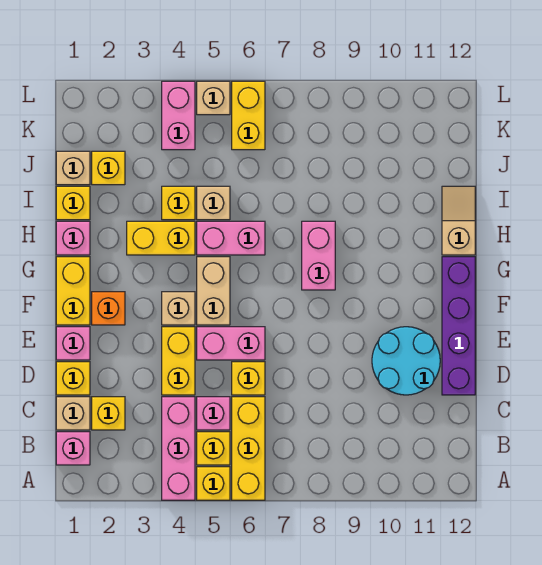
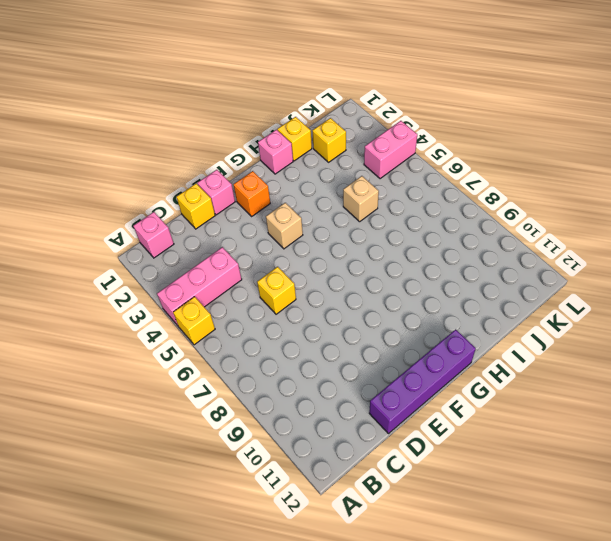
none -> yellow 1x3 brick [232,397,265,500]
none -> yellow 1x1 brick [197,432,230,465]
none -> tan 1x1 brick [56,397,90,430]
none -> yellow 1x1 brick [92,397,125,430]

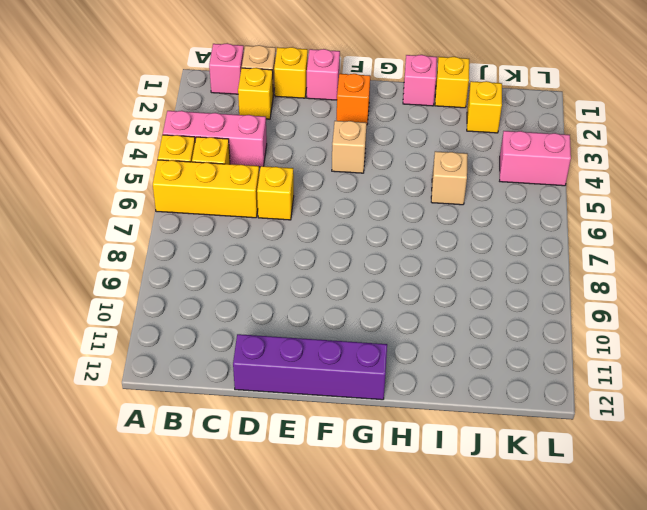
none -> pink 1x1 brick [197,397,230,430]
none -> yellow 1x2 brick [162,327,195,395]
none -> cyan 2x2 round brick [372,327,440,395]
none -> pink 1x2 brick [197,327,265,360]

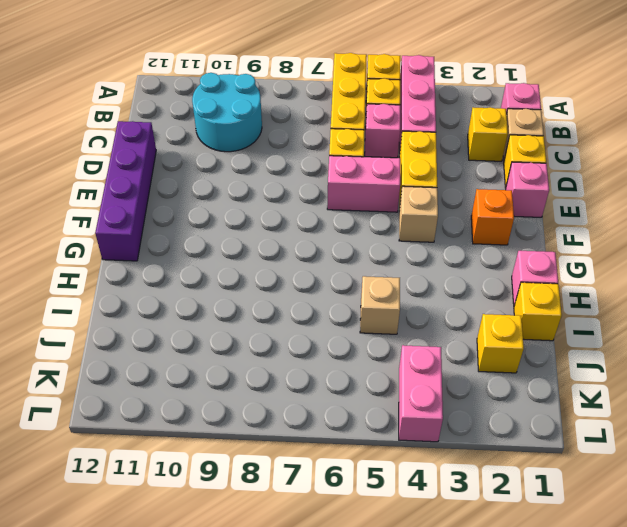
cyan 2x2 round brick [192,73,262,152] -> cyan 2x2 round brick moved to [372,327,440,395]
none -> yellow 1x2 brick [56,257,90,325]
none -> tan 1x2 brick [197,257,230,325]
none -> pink 1x2 brick [302,221,335,290]
none -> yellow 1x2 brick [127,221,195,255]

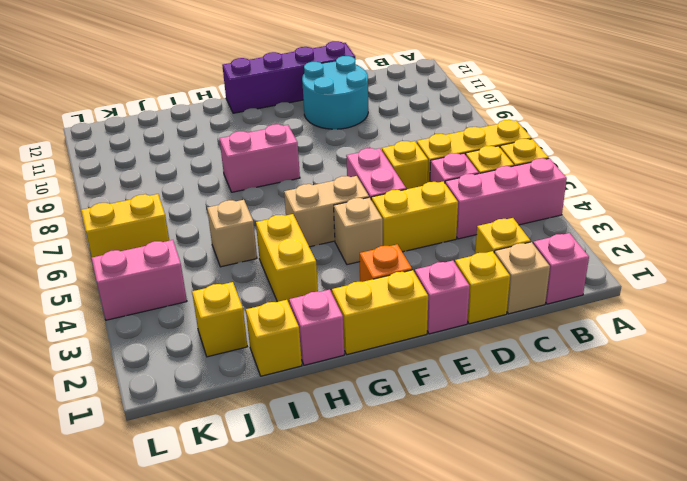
none -> pink 1x2 brick [197,221,265,255]
none -> tan 1x2 slope [442,186,475,255]
none -> yellow 1x1 brick [162,186,195,220]
none -> tan 1x1 brick [56,151,90,185]

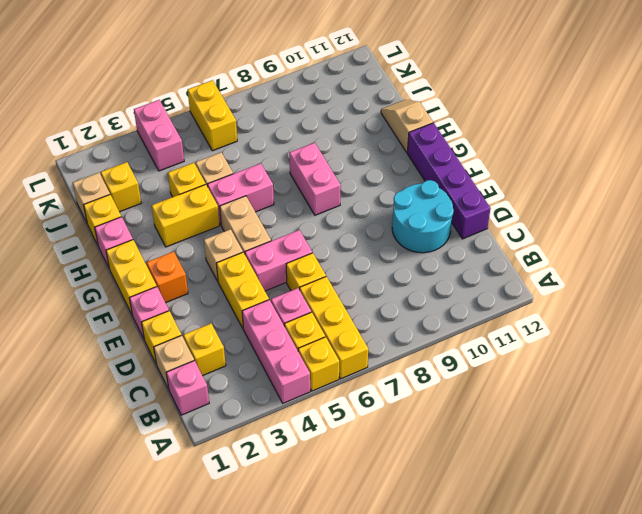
none -> tan 1x1 brick [197,81,230,115]

